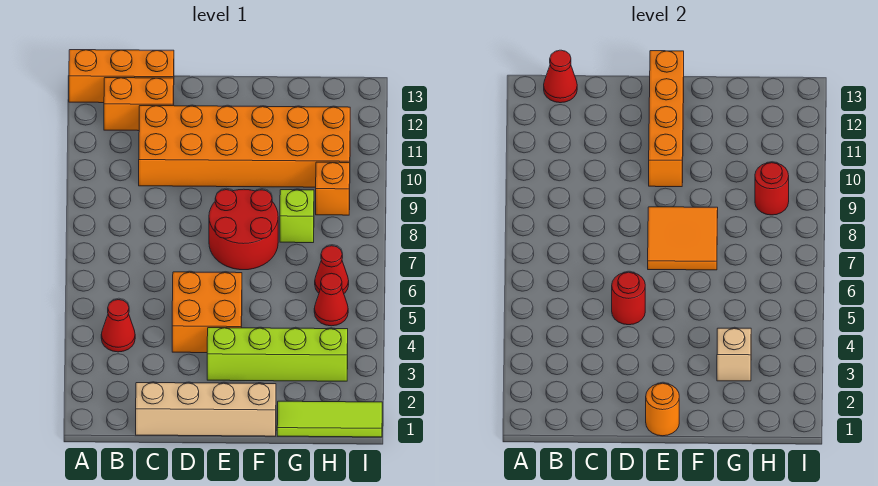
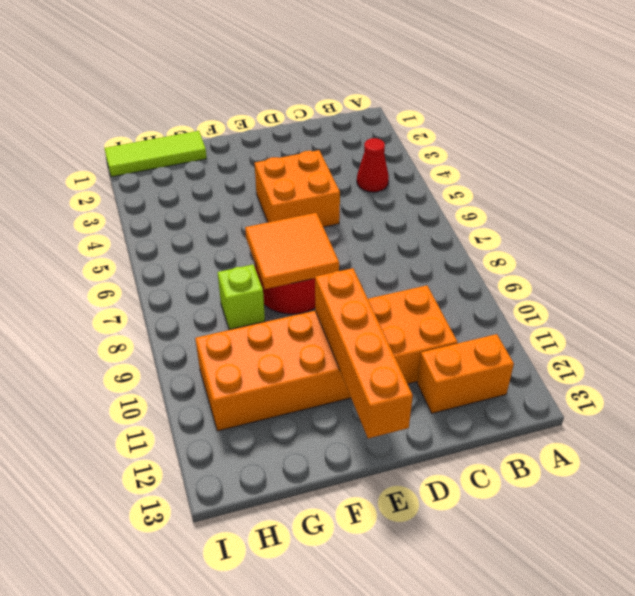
none -> orange 1x3 brick [69,50,174,103]
none -> tan 1x4 brick [136,383,276,436]
none -> lime 1x4 brick [207,328,348,381]

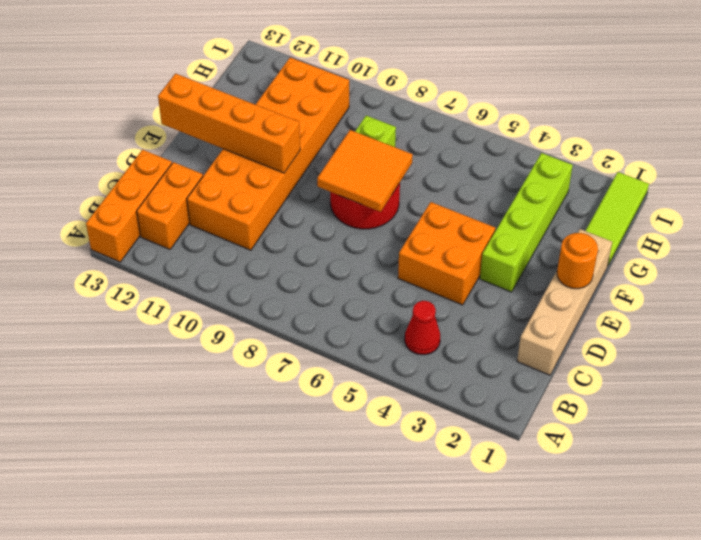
none -> red 1x1 cone [314,273,348,326]
none -> red 1x1 cone [315,246,349,293]
none -> orange 1x1 brick [316,162,350,215]

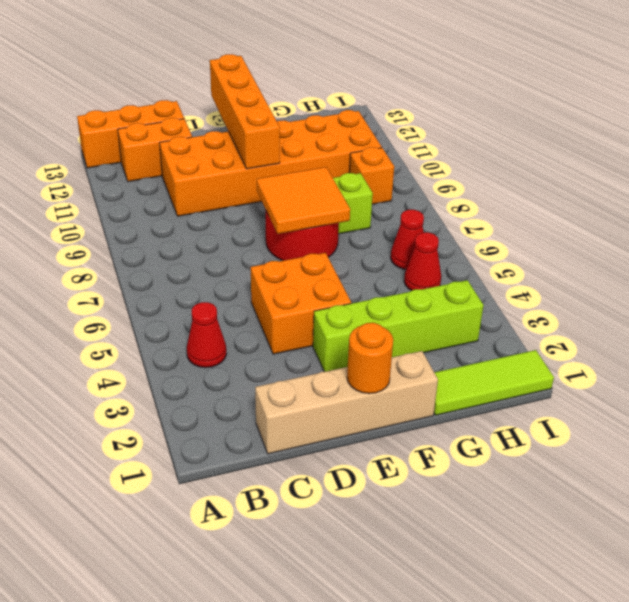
none -> red 1x1 cone [544,50,577,103]
none -> red 1x1 round brick [612,272,645,325]
none -> tan 1x1 brick [717,328,751,381]

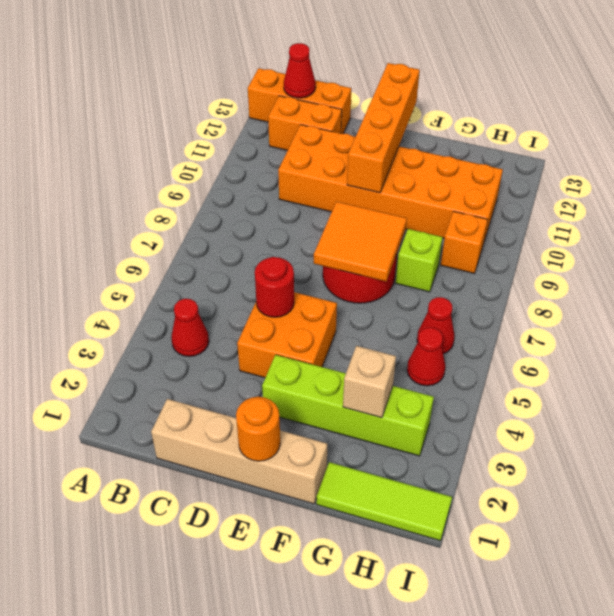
none -> red 1x1 round brick [755,163,789,215]

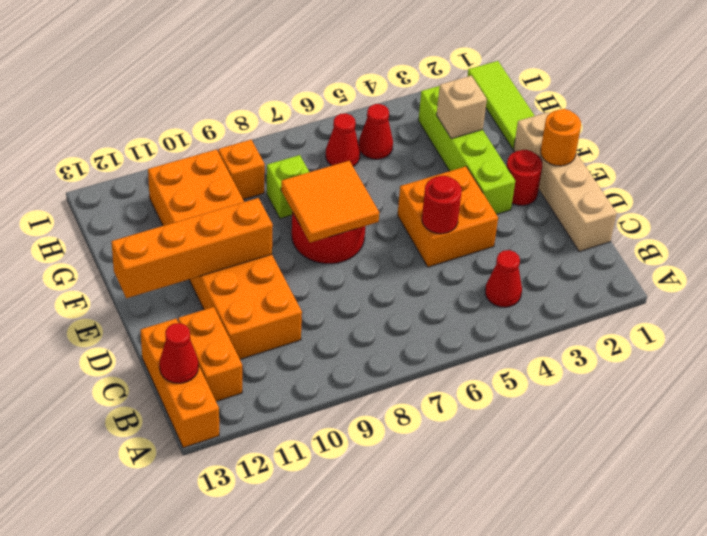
red 1x1 round brick [507,150,542,206] -> red 1x1 round brick moved to [755,163,789,215]

